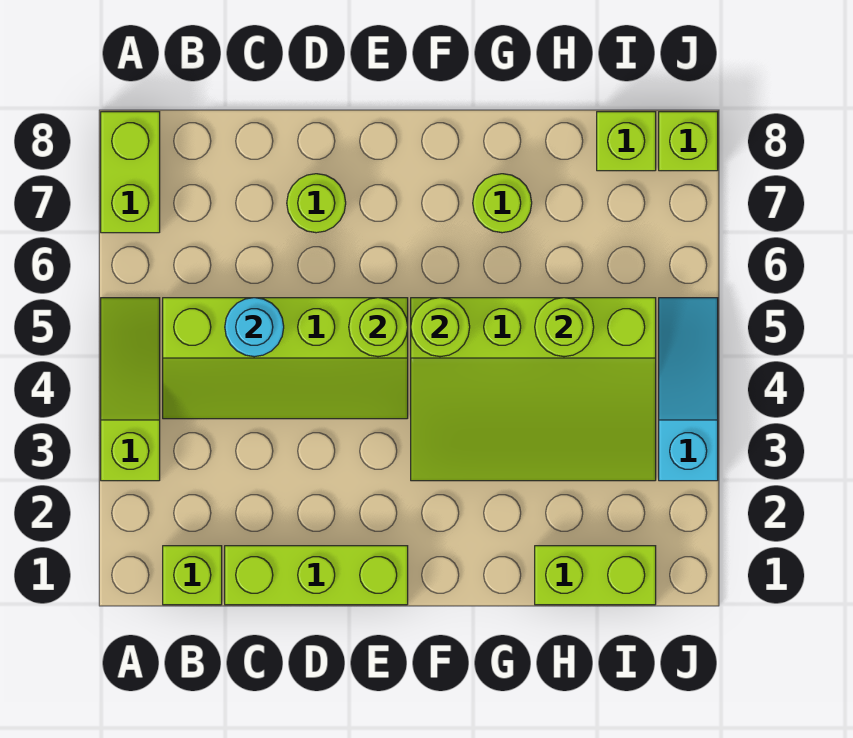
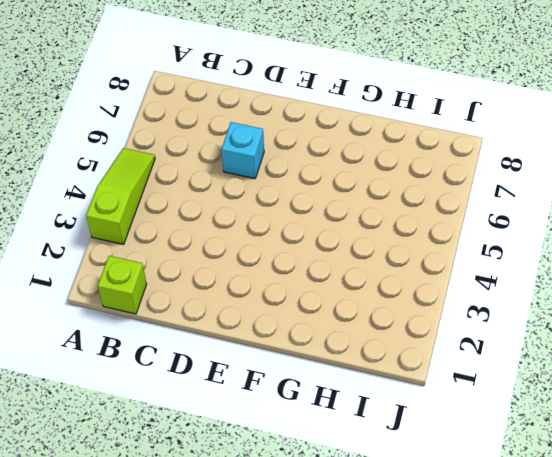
cyan 1x1 brick [221,122,264,179] -> none
none -> lime 1x2 brick [101,112,160,233]
none -> lime 2x4 slope [163,298,408,419]
none -> lime 1x3 brick [225,546,408,605]

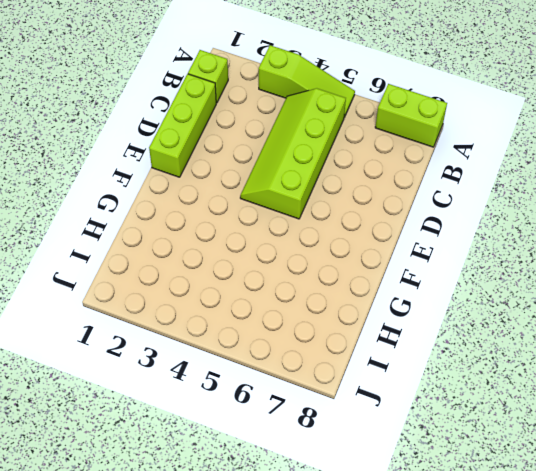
none -> lime 1x1 round brick [287,174,346,233]
none -> lime 3x4 slope [411,298,656,481]
none -> lime 1x1 round brick [473,174,532,233]

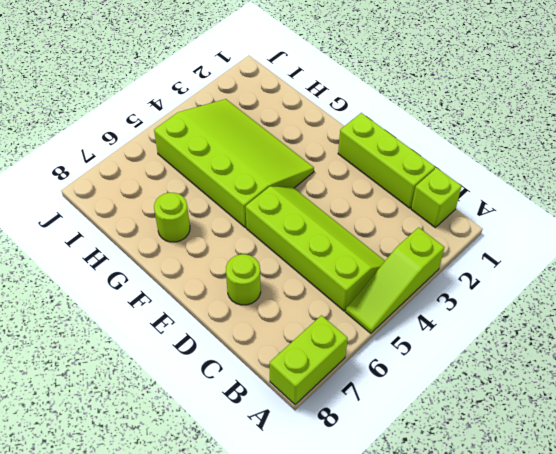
none -> lime 1x2 brick [535,546,656,605]
none -> lime 1x1 brick [597,112,656,171]
none -> cyan 1x3 slope [659,298,718,481]

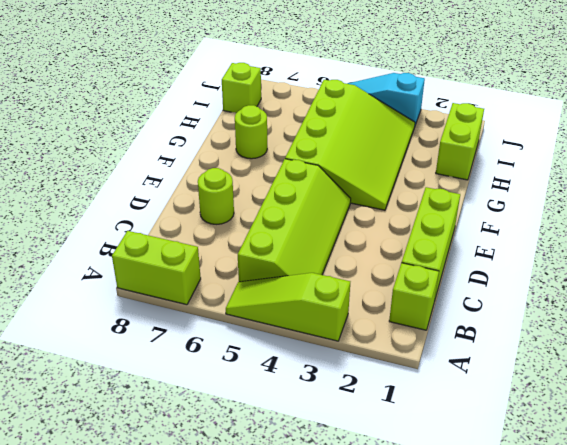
none -> lime 1x1 brick [659,112,718,171]
none -> cyan 1x1 round brick [225,298,284,357]
none -> lime 1x1 round brick [349,298,408,357]

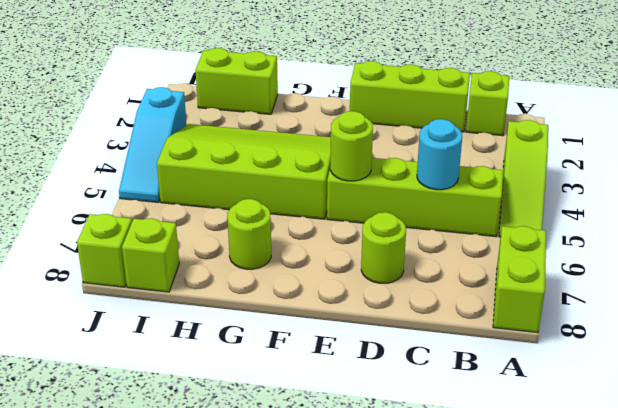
none -> lime 1x1 round brick [411,298,470,357]
none -> lime 1x1 round brick [535,298,594,357]

